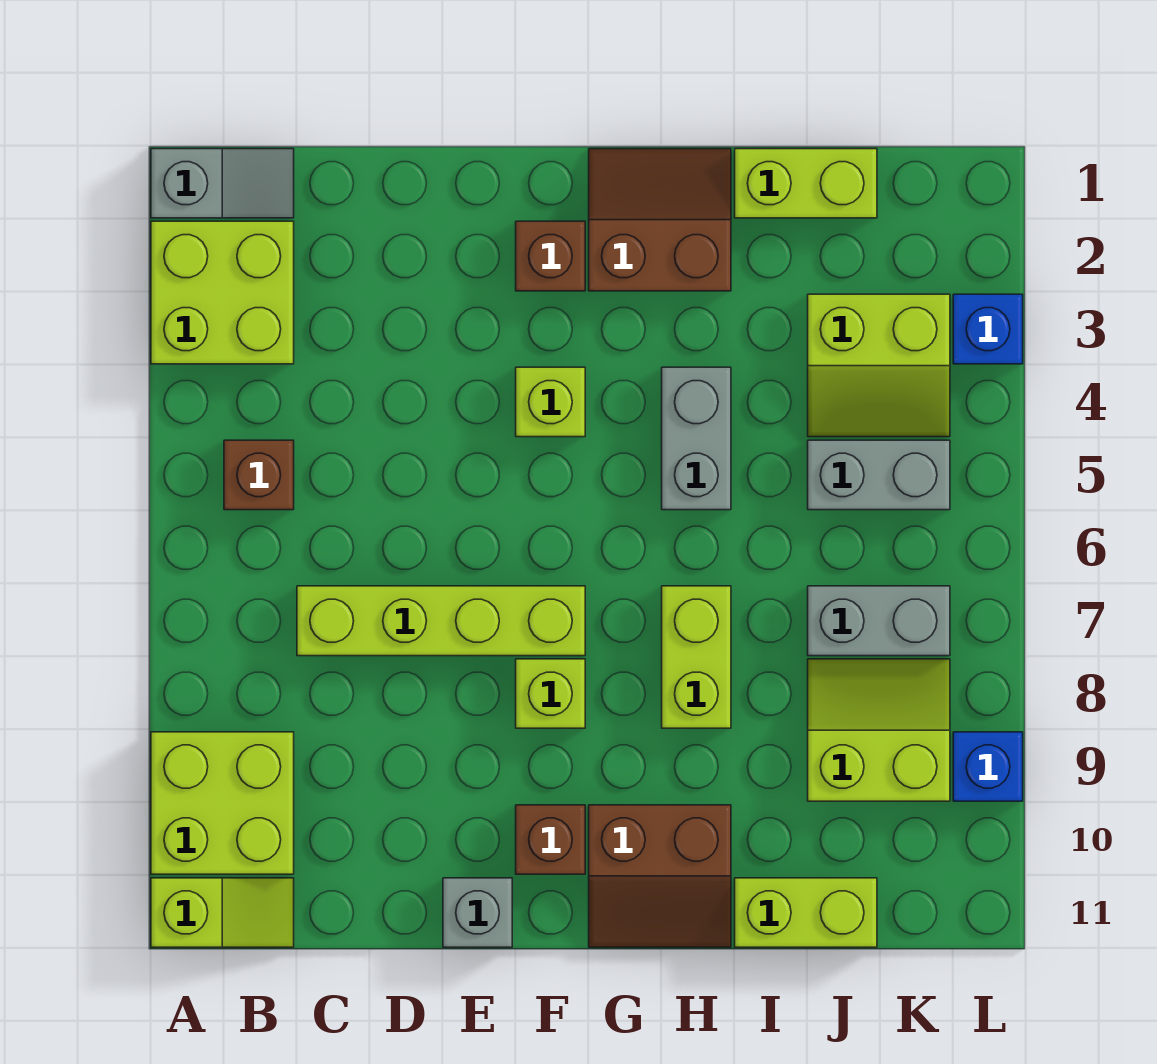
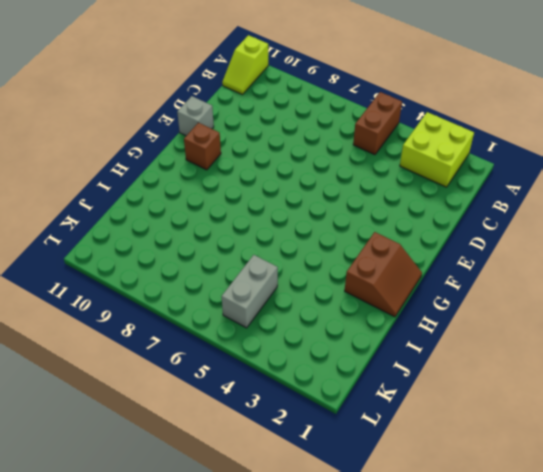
brown 1x2 brick [353,92,402,155] -> brown 1x1 brick [224,440,294,510]
none -> grey 1x2 slope [151,149,294,218]
none -> lime 2x2 brick [151,732,294,874]
none -> lime 1x4 brick [297,586,585,656]

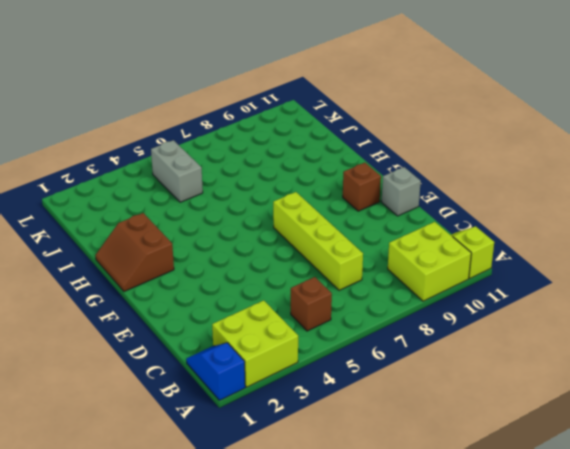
blue 1x2 slope [186,343,245,400] -> grey 1x2 slope [151,149,294,218]
none -> brown 1x1 brick [516,221,585,291]
none -> lime 1x1 brick [516,367,585,437]
none -> lime 1x1 brick [516,659,585,728]

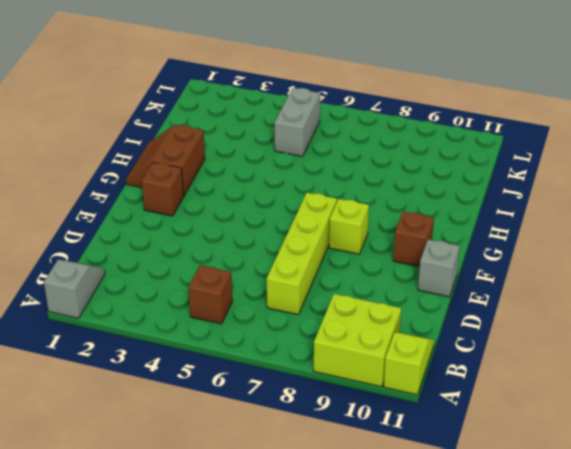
none -> lime 2x2 brick [151,221,294,364]
none -> lime 1x1 brick [516,367,585,437]
none -> brown 2x2 slope [589,805,731,947]

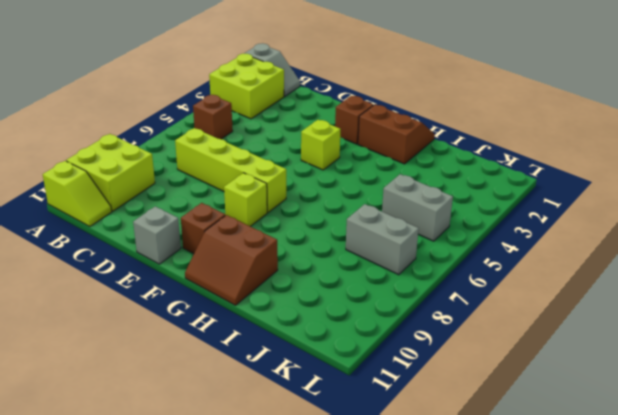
none -> grey 1x2 brick [662,367,731,510]
none -> lime 1x2 brick [662,586,731,728]
none -> lime 1x2 brick [735,149,877,218]

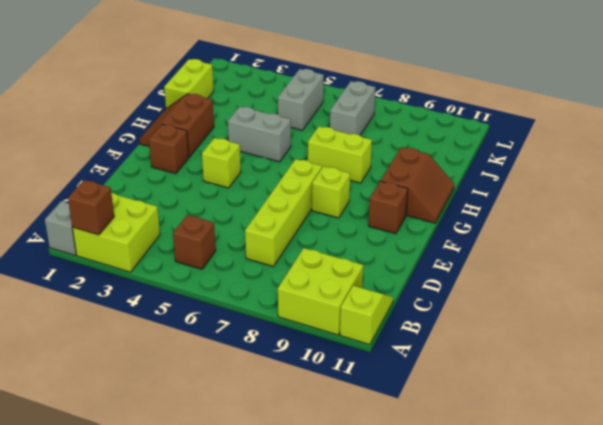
brown 1x1 brick [68,180,114,235] -> none
none -> grey 1x1 brick [443,878,512,947]
none -> lime 1x2 brick [735,878,877,947]
none -> lime 2x2 slope [808,294,950,437]

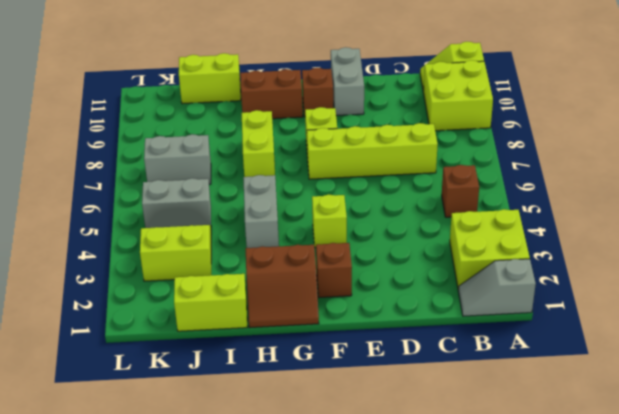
grey 1x2 brick [331,47,364,116] -> grey 1x1 brick [443,878,512,947]
none -> lime 2x2 slope [808,659,950,801]
none -> blue 1x1 brick [953,294,1023,364]
none -> blue 1x1 brick [953,732,1023,801]

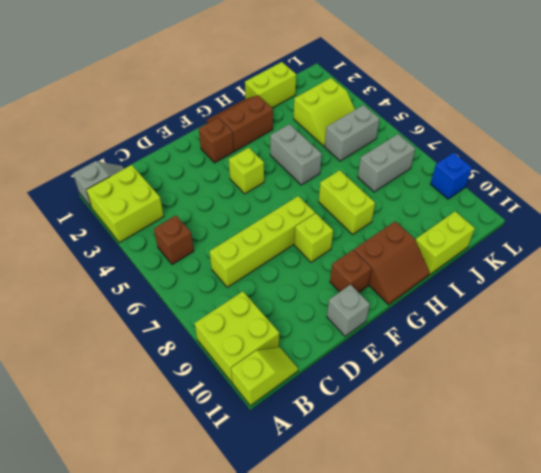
none -> lime 2x2 slope [808,659,950,801]
none -> blue 1x1 brick [953,294,1023,364]

